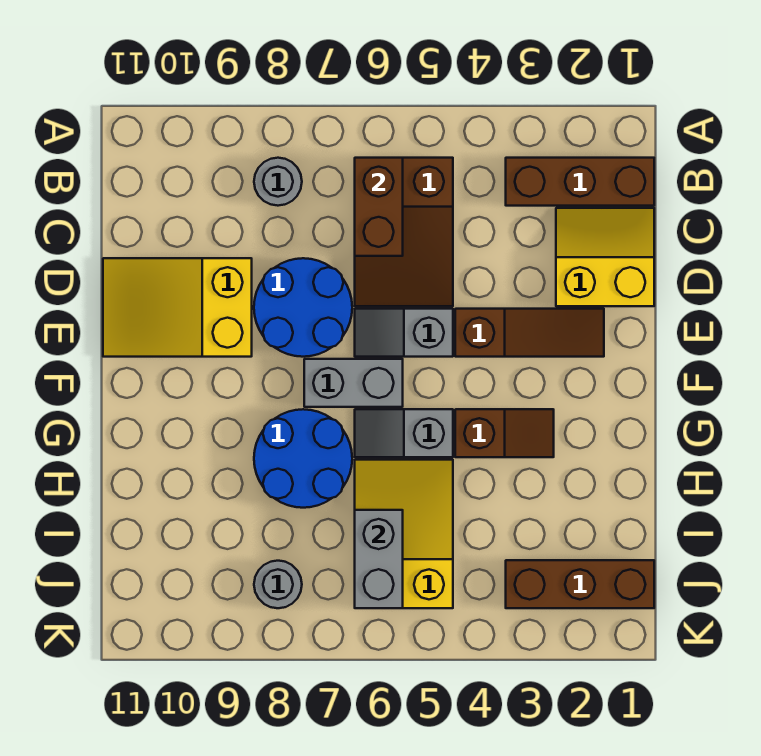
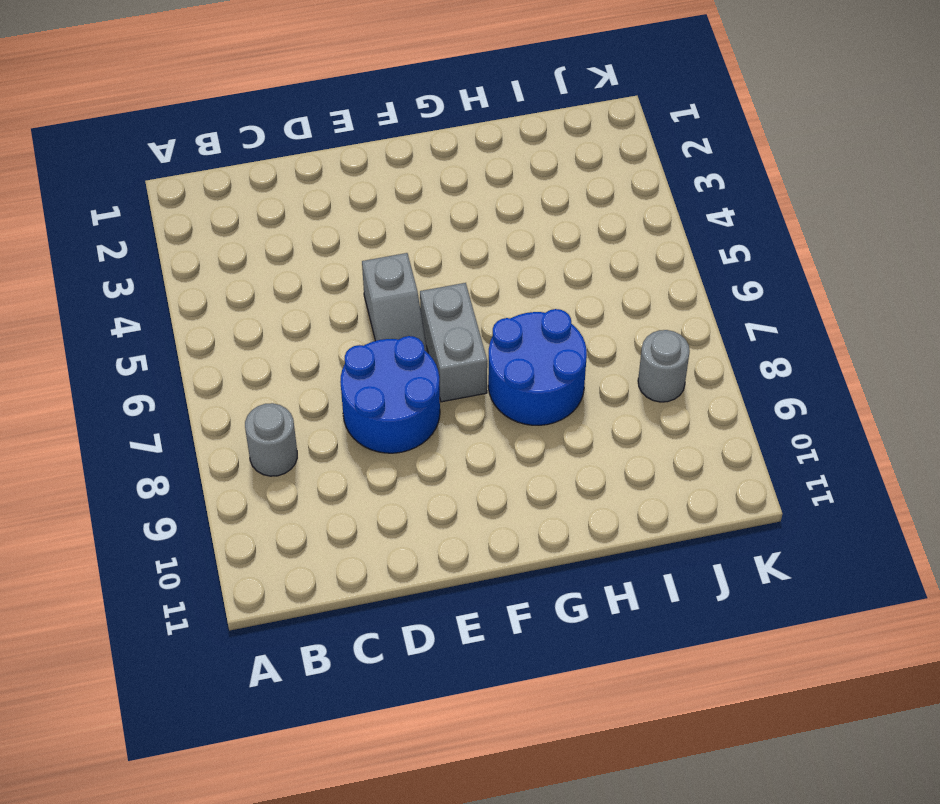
none -> brown 1x3 brick [506,158,654,206]
none -> brown 2x3 slope [355,158,453,306]
none -> yellow 2x2 slope [556,208,654,306]

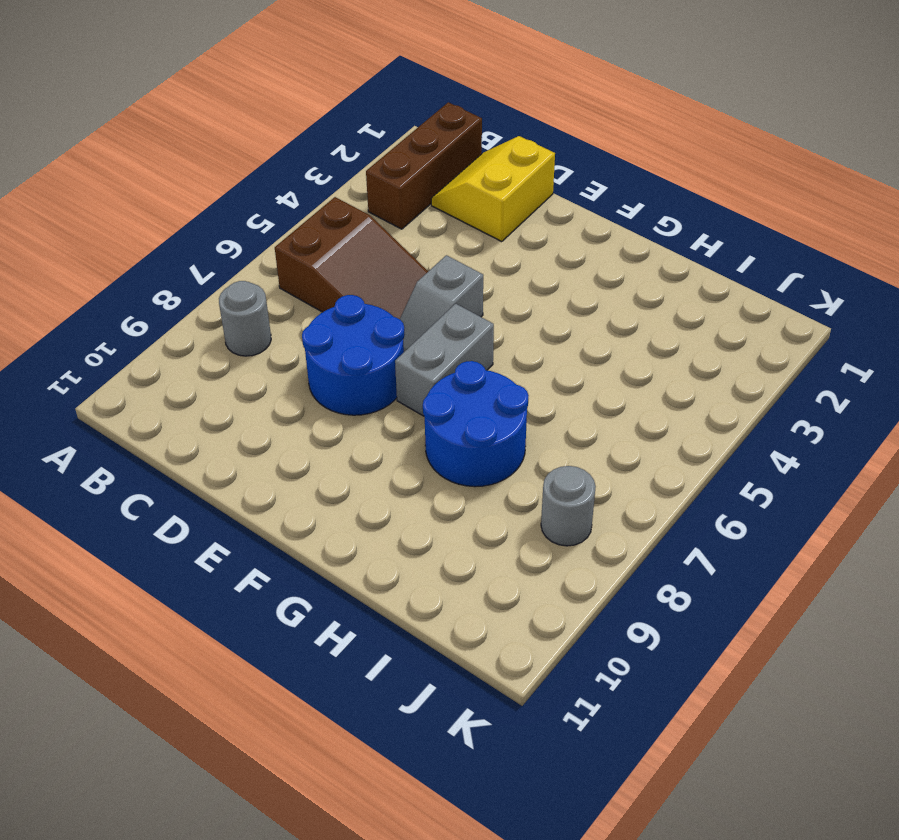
none -> yellow 2x3 slope [103,258,252,357]
none -> brown 1x3 slope [455,309,604,357]
none -> brown 1x2 slope [455,409,554,457]

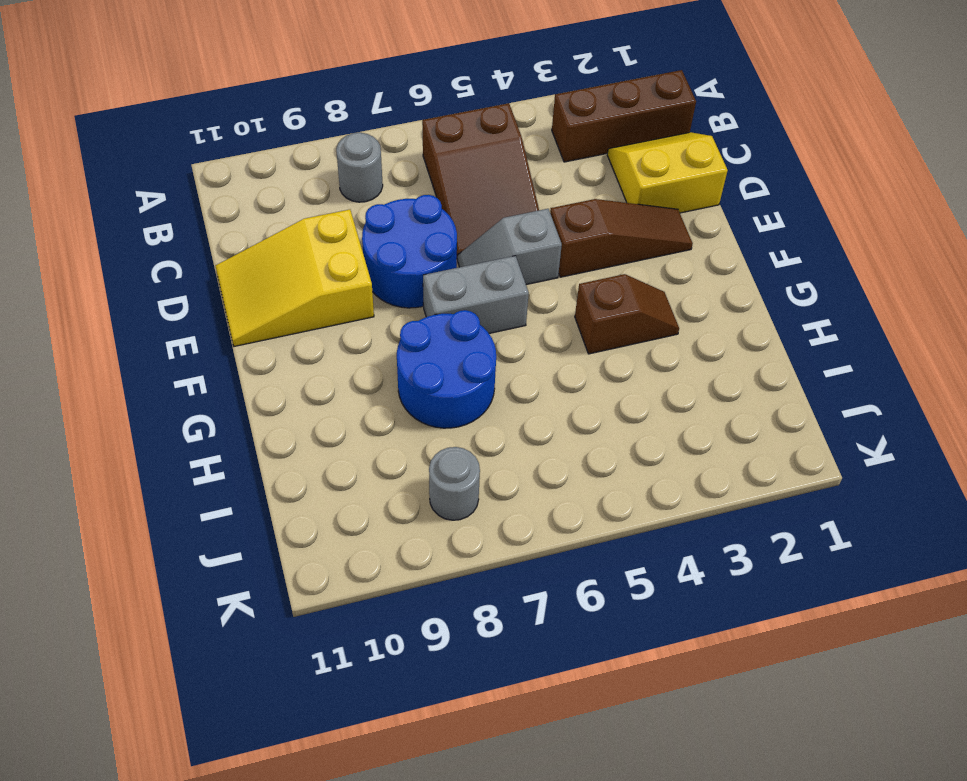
none -> grey 1x2 slope [355,409,453,457]
none -> yellow 2x3 slope [355,460,453,608]
none -> brown 1x3 brick [506,560,654,608]

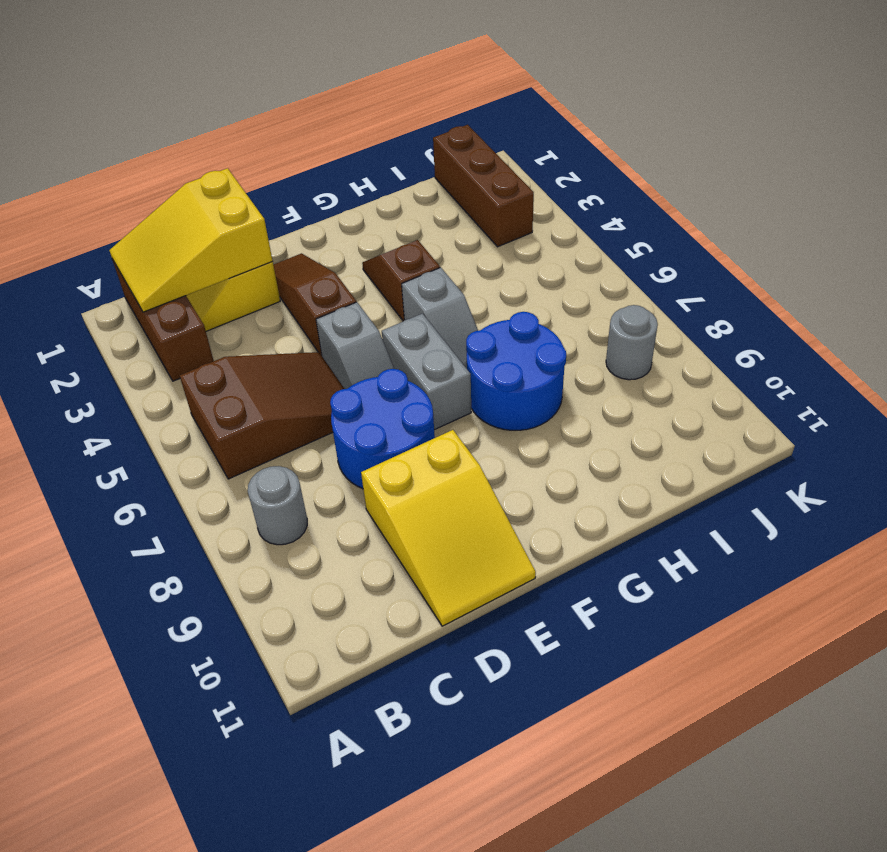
yellow 2x3 slope [109,168,273,312] -> yellow 2x3 slope moved to [355,460,453,608]
none -> brown 1x2 brick [355,158,403,256]
none -> grey 1x2 brick [355,510,403,608]

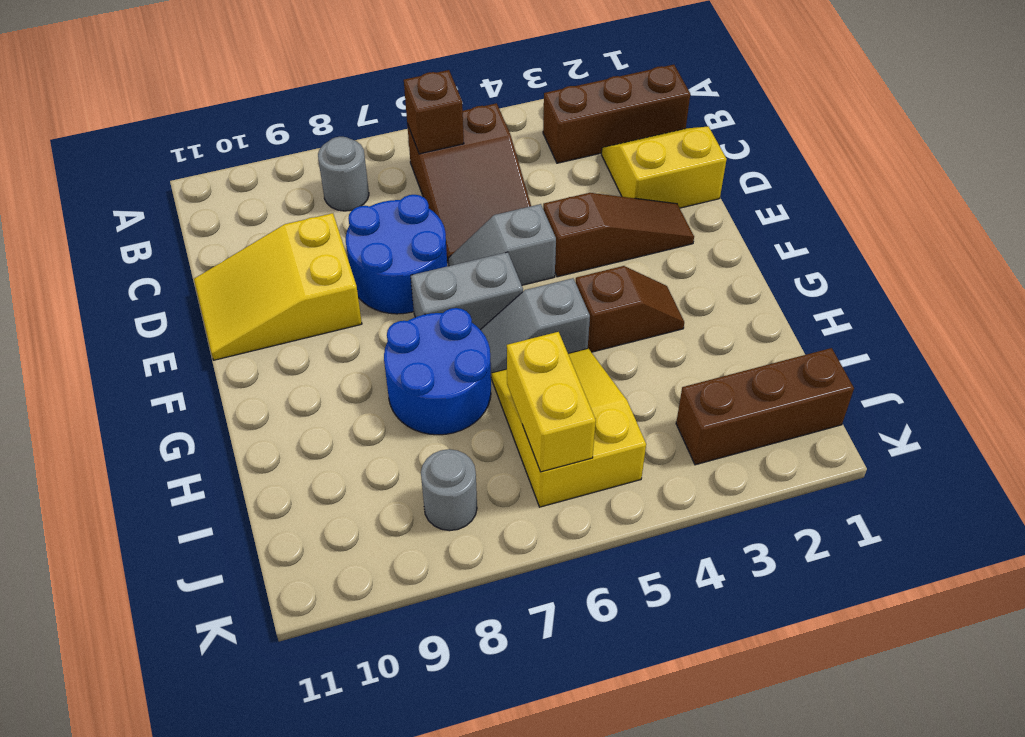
brown 1x1 brick [404,70,464,154] -> brown 1x2 brick [355,158,403,256]
yellow 1x2 brick [507,332,596,472] -> grey 1x2 brick [355,510,403,608]

